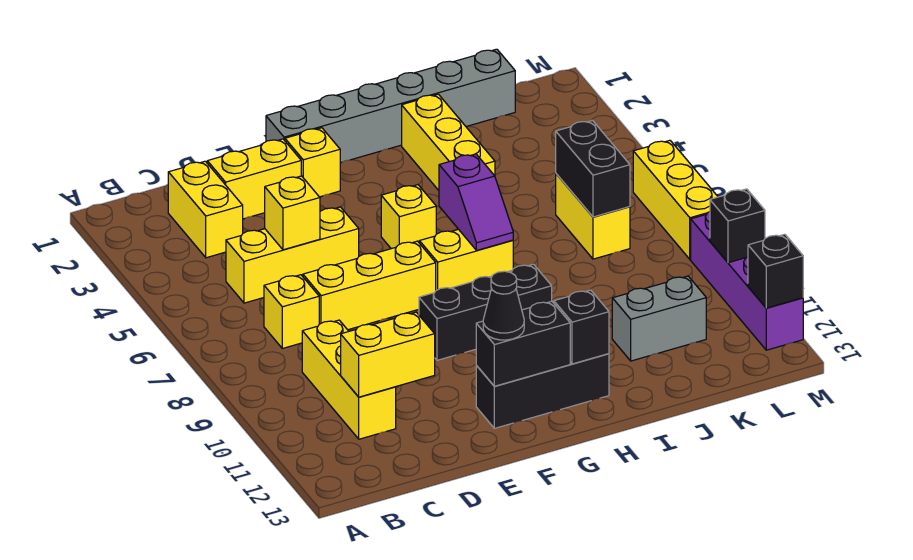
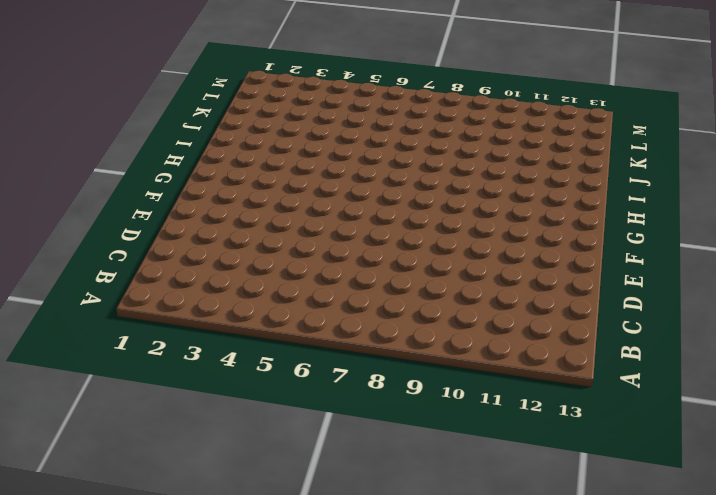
none -> yellow 1x2 brick [168,161,243,258]
none -> yellow 1x3 brick [226,207,359,303]
none -> yellow 1x1 brick [264,275,319,348]

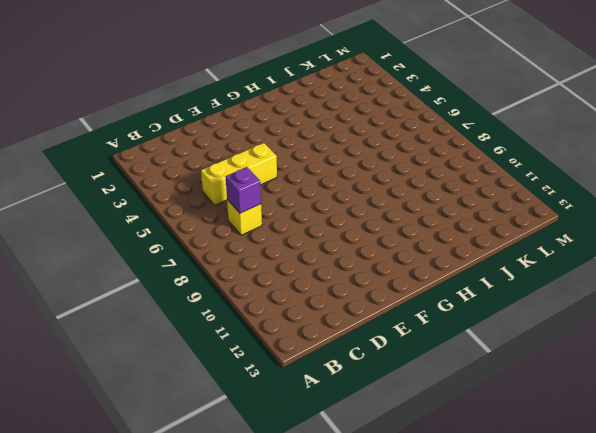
purple 1x1 brick [226,167,261,213] -> none
none -> yellow 1x2 brick [168,161,243,258]
none -> yellow 1x3 brick [302,320,396,439]
none -> yellow 1x2 brick [207,139,301,219]

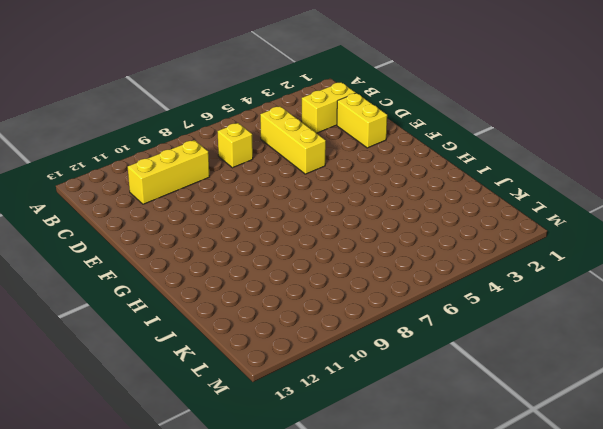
none -> yellow 1x3 brick [303,241,436,330]
none -> grey 1x6 brick [266,49,515,163]
none -> yellow 1x1 brick [285,128,340,197]

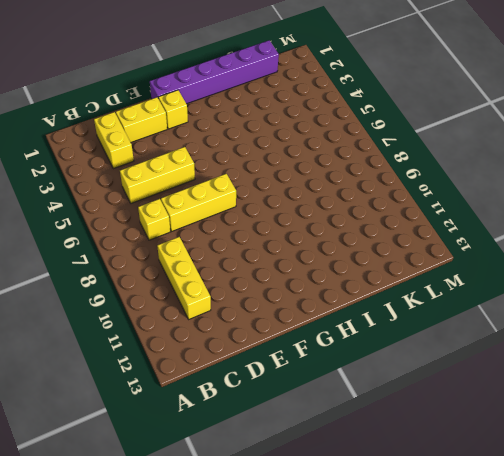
purple 1x6 brick [150,40,279,104] -> grey 1x6 brick [266,49,515,163]
none -> black 1x3 brick [419,264,552,360]
none -> black 1x3 brick [476,354,609,428]
none -> yellow 1x1 brick [381,185,436,249]

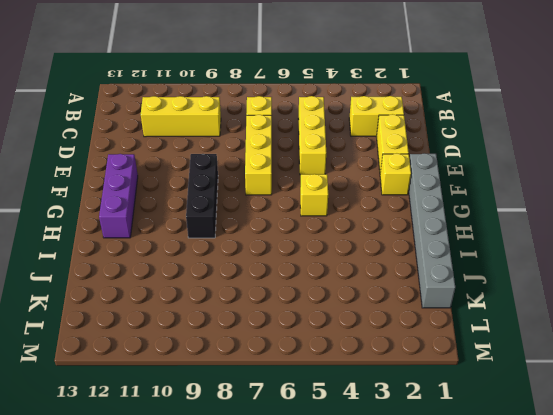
purple 1x3 brick [99,154,138,238] -> black 1x3 brick [476,354,609,428]
none -> yellow 1x2 brick [419,229,513,291]
none -> yellow 1x3 brick [402,94,495,190]
none -> grey 1x2 brick [612,276,706,361]

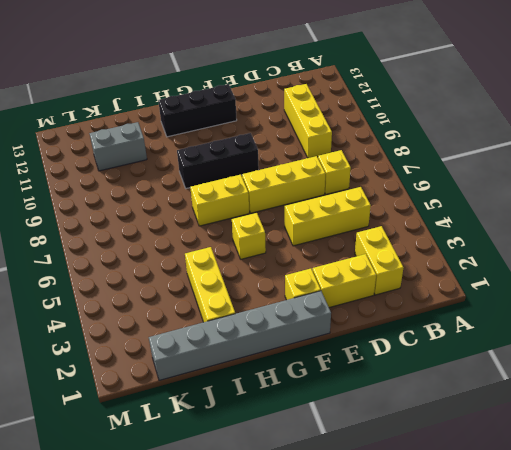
none -> yellow 1x2 brick [556,174,630,259]
none -> yellow 1x3 brick [633,140,718,259]
none -> purple 1x4 brick [691,212,803,350]

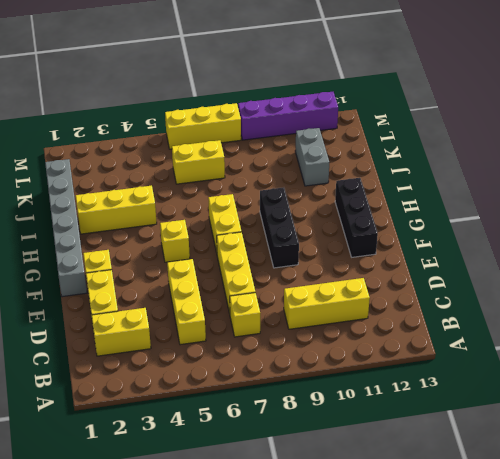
none -> yellow 1x2 brick [341,312,435,397]
none -> yellow 1x1 brick [265,176,320,250]
none -> black 1x2 brick [476,301,570,386]

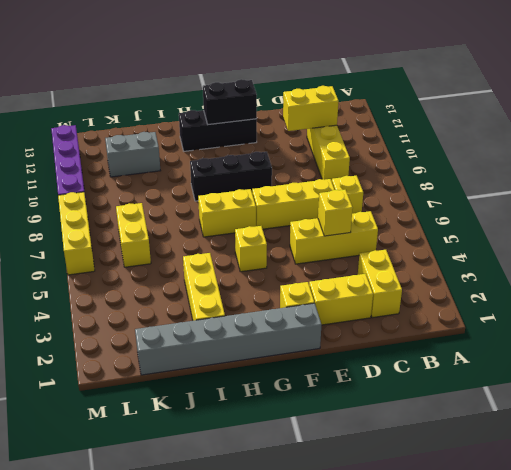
none -> purple 1x2 slope [439,154,513,251]
none -> black 1x1 brick [554,290,609,364]
none -> black 1x2 brick [556,121,630,217]

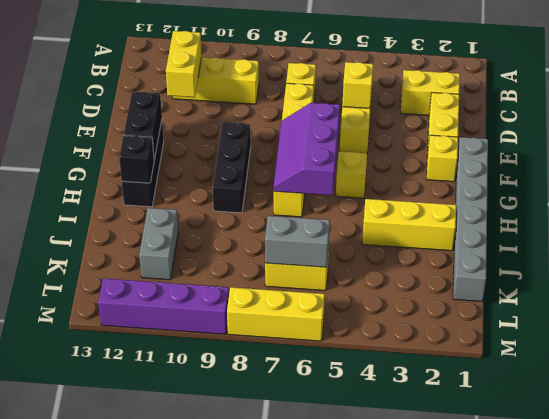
purple 2x3 slope [274,103,340,195] -> purple 1x2 slope [439,154,513,251]
grey 1x2 brick [265,216,330,267] -> black 1x2 brick [556,121,630,217]
none -> black 1x1 brick [710,189,765,263]
none -> black 1x1 brick [748,234,803,308]
none -> black 1x1 cone [483,271,524,340]

